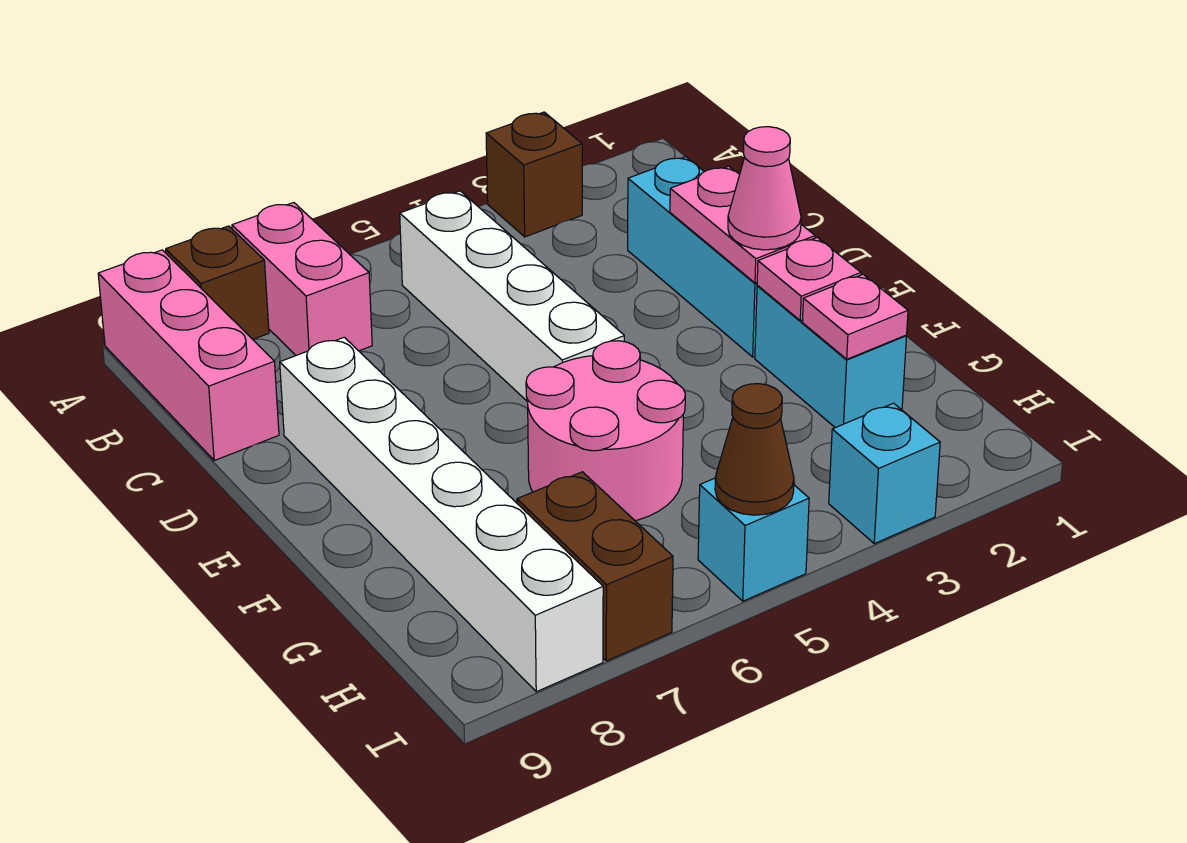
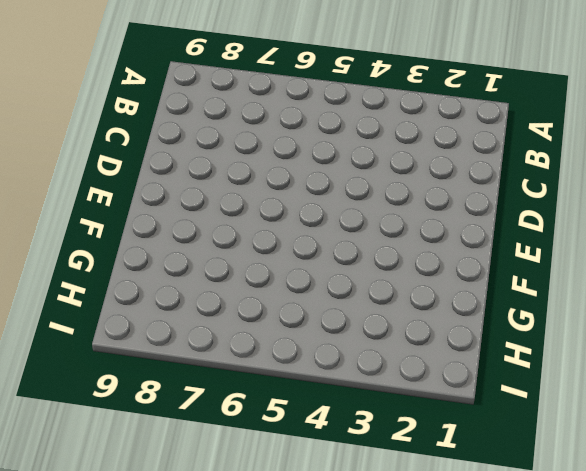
none -> brown 1x1 brick [486,112,582,237]
none -> pink 1x2 brick [232,203,372,355]
none -> brown 1x1 brick [166,226,269,339]

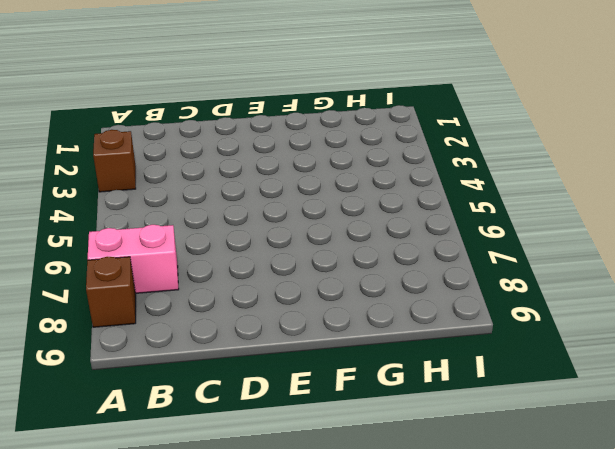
none -> pink 1x3 brick [98,250,279,460]
none -> white 1x4 brick [400,191,624,402]
none -> cyan 1x3 brick [628,157,758,357]

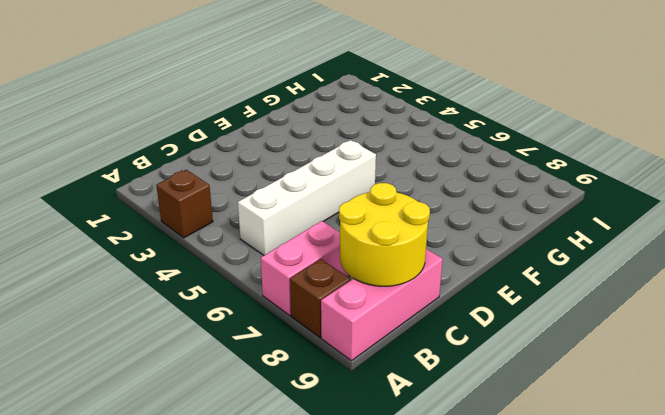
yellow 2x2 round brick [339,183,430,286] -> none
none -> cyan 1x3 brick [628,157,758,357]
none -> white 1x6 brick [280,337,603,692]
none -> cyan 1x2 brick [755,286,907,428]

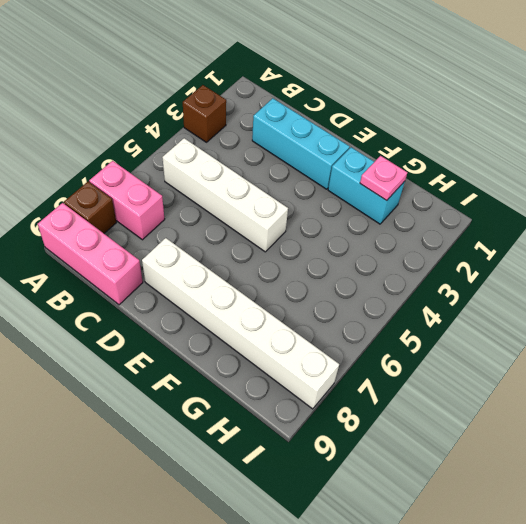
none -> pink 2x2 round brick [526,341,685,521]
none -> brown 1x2 brick [517,472,673,661]
none -> cyan 1x1 brick [829,403,940,544]

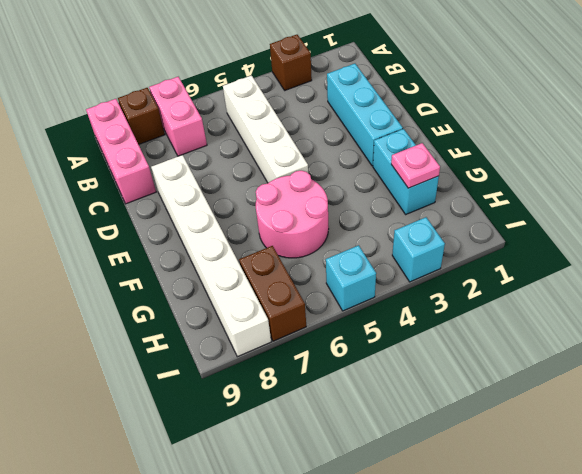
none -> pink 1x2 plate [670,166,815,283]
none -> pink 1x1 plate [757,237,861,321]
none -> brown 1x1 cone [715,384,794,515]

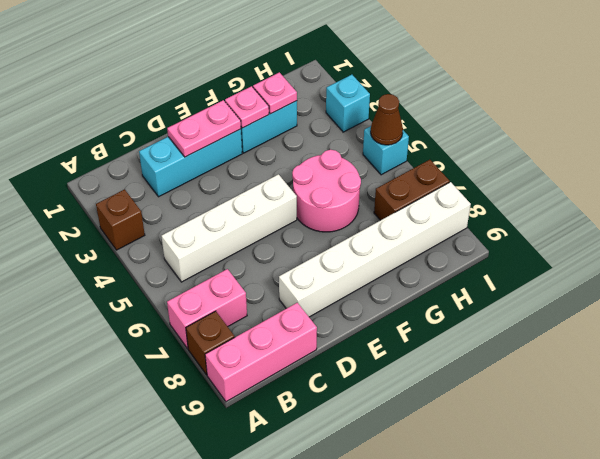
none -> pink 1x1 cone [728,127,801,250]

